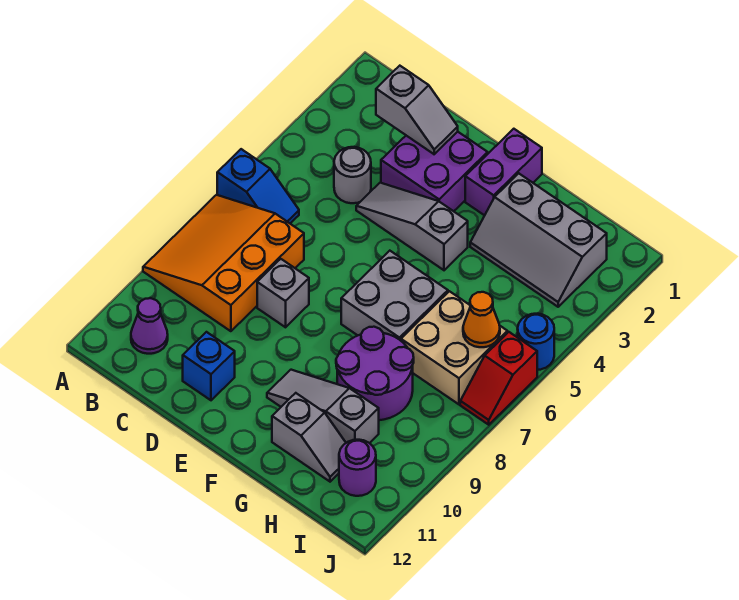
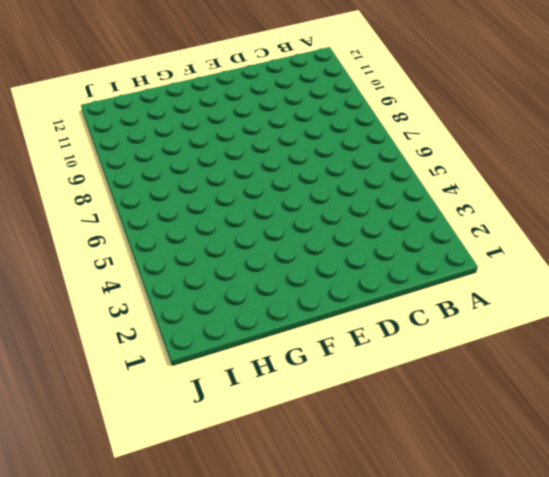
none -> blue 1x2 slope [217,149,299,223]
none -> orange 3x3 slope [143,195,304,331]
none -> purple 1x1 cone [131,298,168,354]

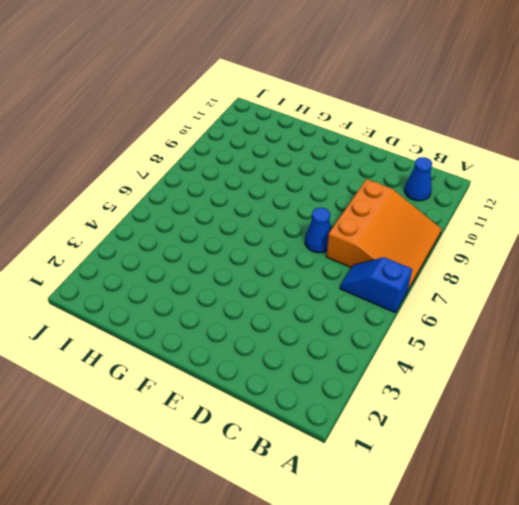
blue 1x1 cone [404,157,432,201] -> purple 1x1 cone [131,298,168,354]
blue 1x1 cone [305,207,331,253] -> none
none -> grey 1x1 round brick [334,147,371,203]
none -> purple 2x2 brick [381,132,488,211]
none -> grey 1x3 slope [356,183,468,270]

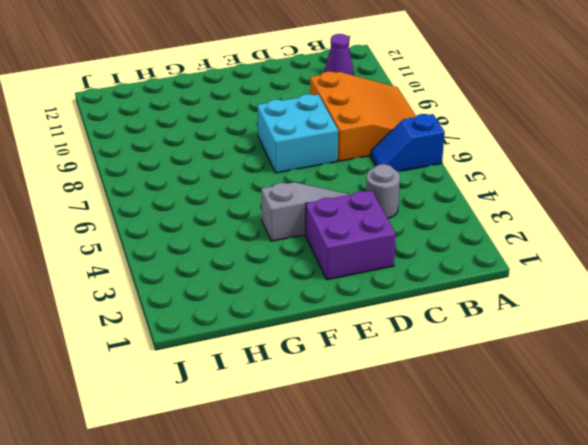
cyan 2x2 brick [257,94,338,173] -> grey 1x1 brick [257,259,309,327]
none -> blue 1x1 brick [183,332,235,400]
none -> purple 1x2 brick [465,129,542,215]
none -> grey 2x2 brick [341,251,448,341]

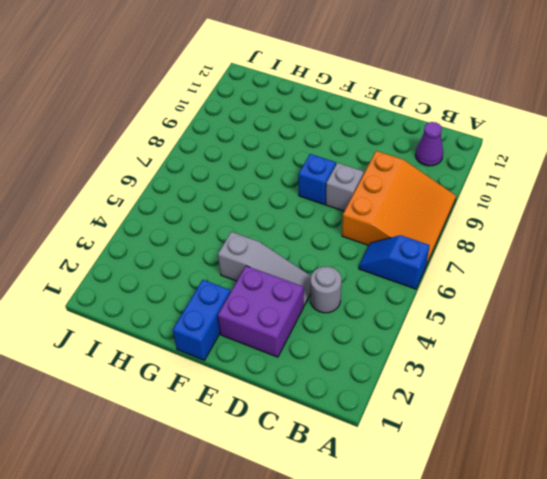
blue 1x1 brick [299,154,336,204] -> blue 1x1 brick moved to [183,332,235,400]
blue 1x2 brick [173,280,230,360] -> purple 1x2 brick [465,129,542,215]
none -> grey 2x2 brick [341,251,448,341]
none -> grey 1x3 slope [267,370,379,443]
none -> grey 2x3 slope [470,173,607,307]

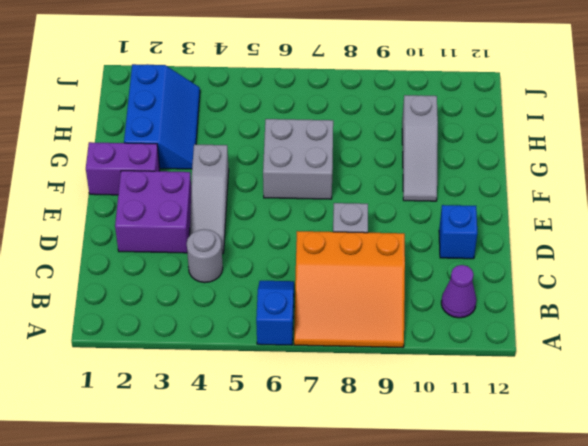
blue 2x3 slope [124,64,200,169] -> grey 2x3 slope [470,173,607,307]
none -> purple 2x2 round brick [336,327,414,420]
none -> grey 1x2 slope [272,393,346,482]
none -> tan 2x2 brick [401,291,507,404]

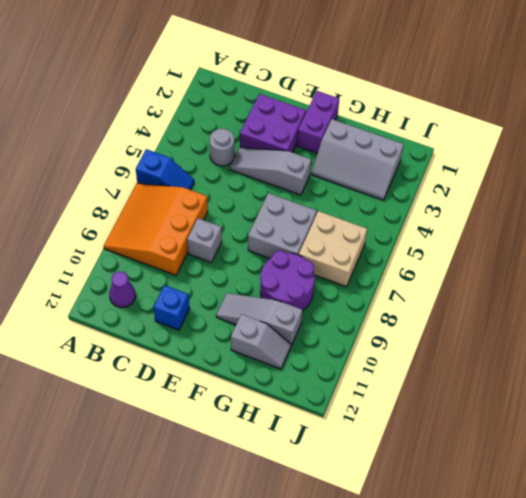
none -> purple 1x1 round brick [339,440,376,496]
none -> blue 1x1 round brick [517,314,554,370]
none -> red 1x2 slope [460,332,537,425]

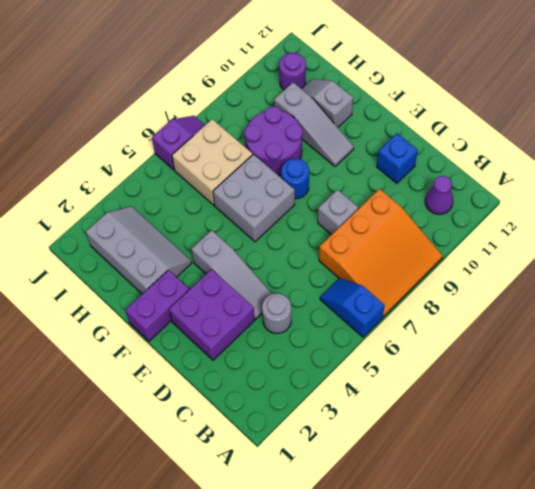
blue 1x1 round brick [281,159,309,199] -> blue 1x1 round brick moved to [517,314,554,370]
purple 1x2 slope [152,116,205,170] -> red 1x2 slope [460,332,537,425]
none -> grey 1x2 slope [376,66,458,154]
none -> orange 1x1 cone [463,292,500,347]

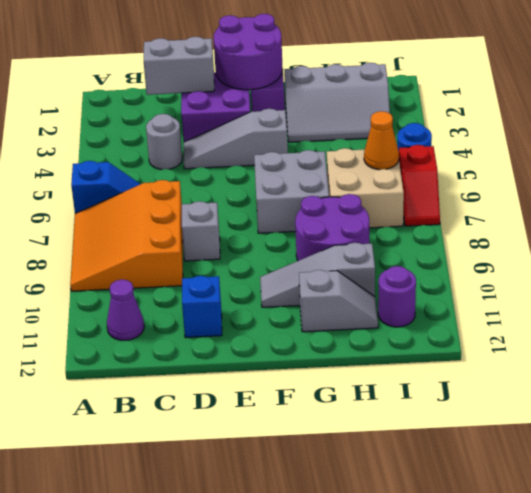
grey 1x2 brick [144,37,214,95] -> grey 1x2 slope [376,66,458,154]
purple 2x2 round brick [214,14,283,90] -> none

